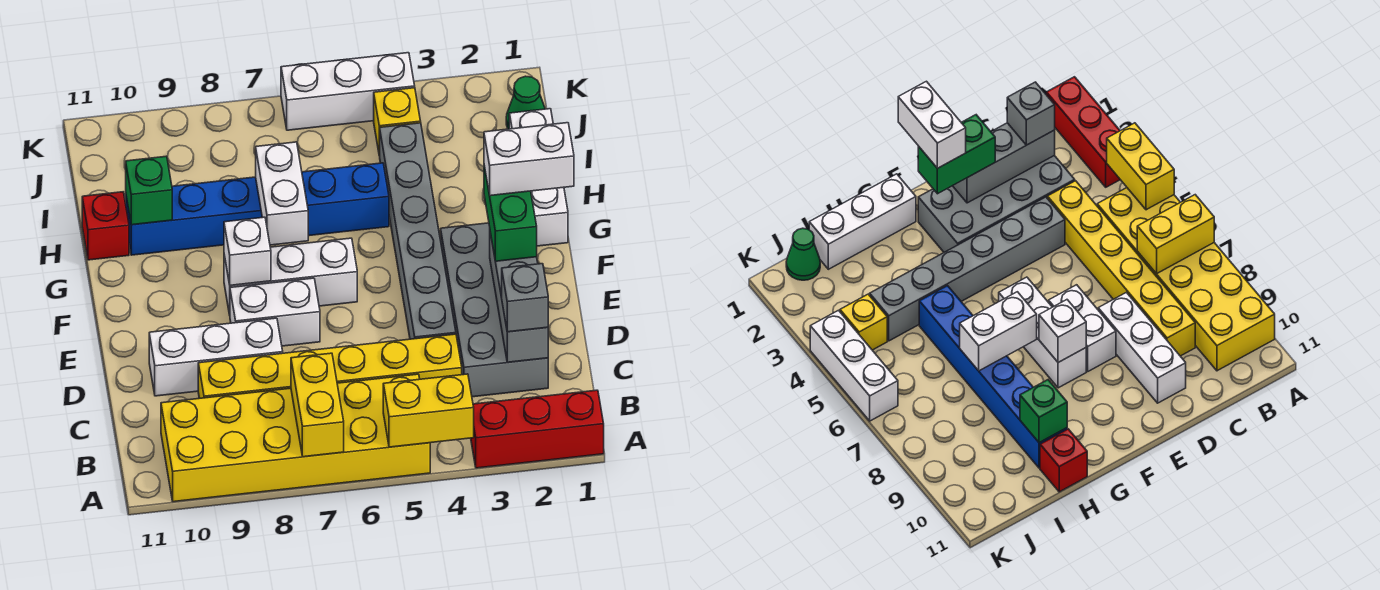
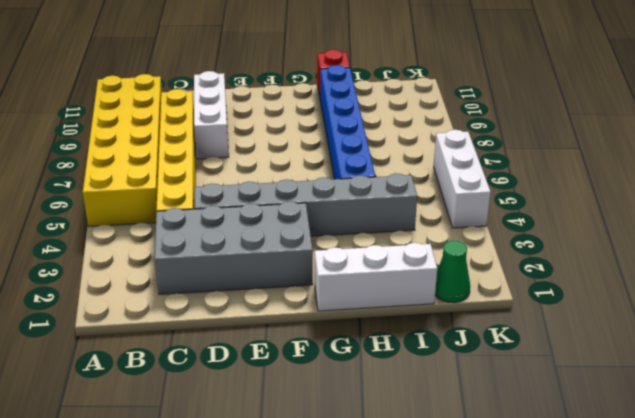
none -> red 1x3 brick [471,390,604,468]
none -> white 1x2 brick [230,278,320,346]
none -> white 1x3 brick [224,238,357,315]

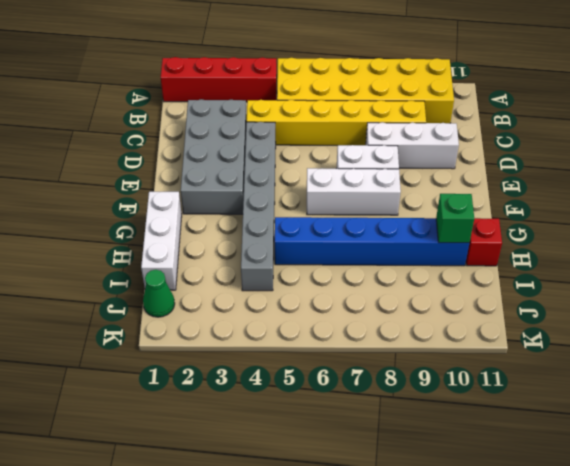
red 1x4 brick [161,57,277,102] -> red 1x3 brick [471,390,604,468]
none -> yellow 1x1 brick [374,88,421,156]
none -> white 1x3 brick [281,53,415,130]
none -> yellow 1x2 brick [383,374,474,447]

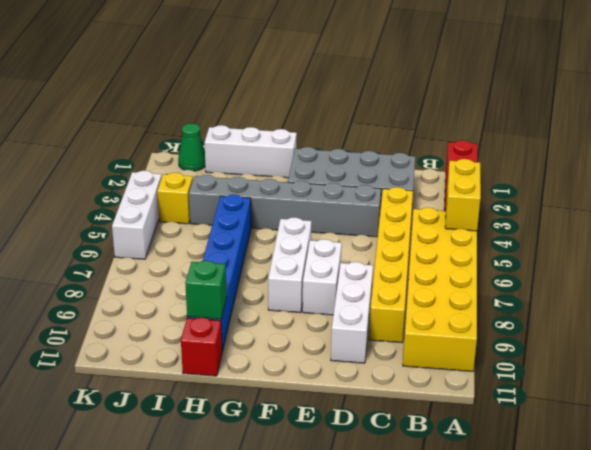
none -> yellow 1x2 brick [291,353,344,457]
none -> grey 1x3 brick [490,232,548,362]
none -> white 1x1 brick [224,217,271,285]

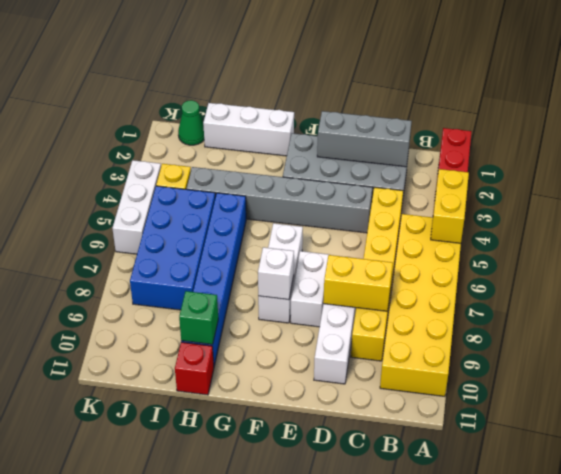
yellow 1x2 brick [323,255,393,311] -> yellow 1x2 brick moved to [291,353,344,457]
blue 2x4 brick [130,186,215,310] -> none
none -> white 1x2 brick [256,142,308,245]
none -> grey 1x1 brick [502,264,548,332]
none -> green 1x2 brick [484,166,537,261]

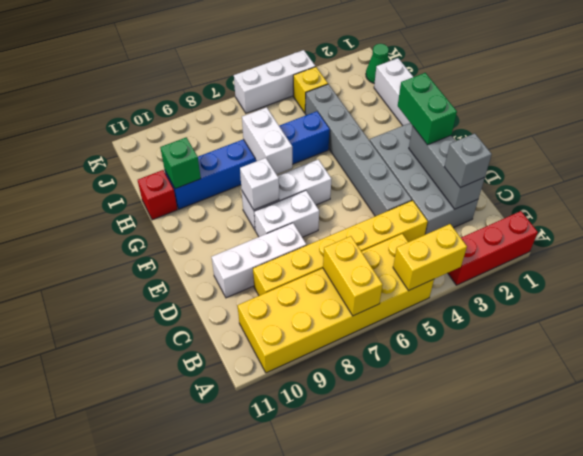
none -> white 1x2 brick [484,123,574,196]

